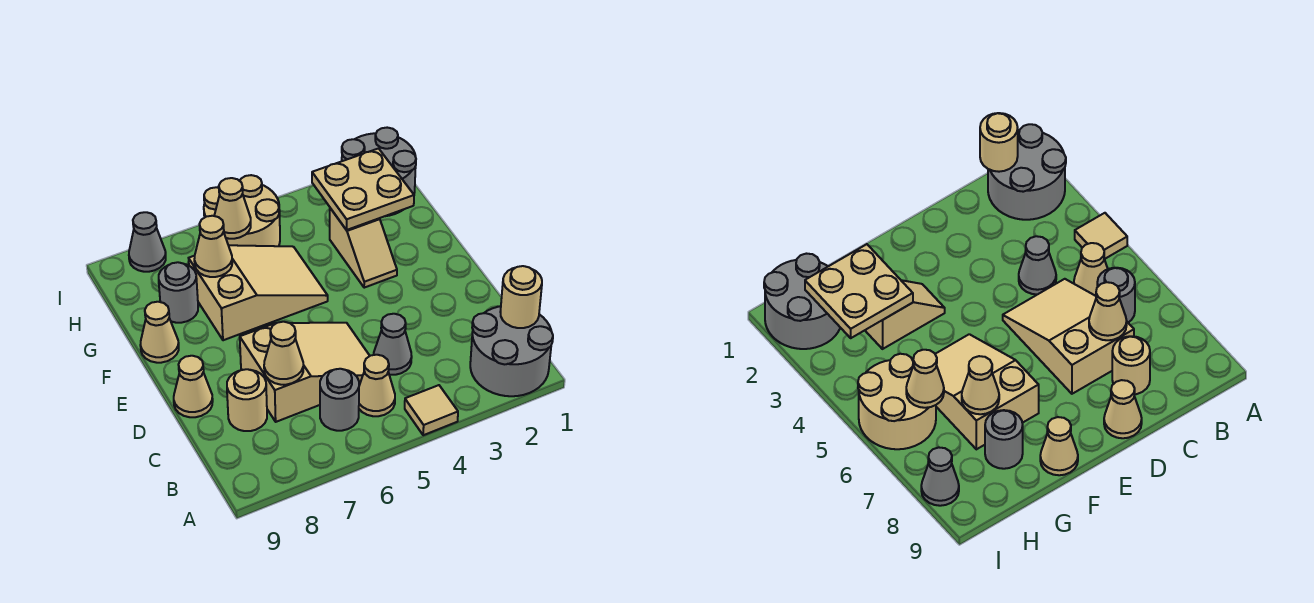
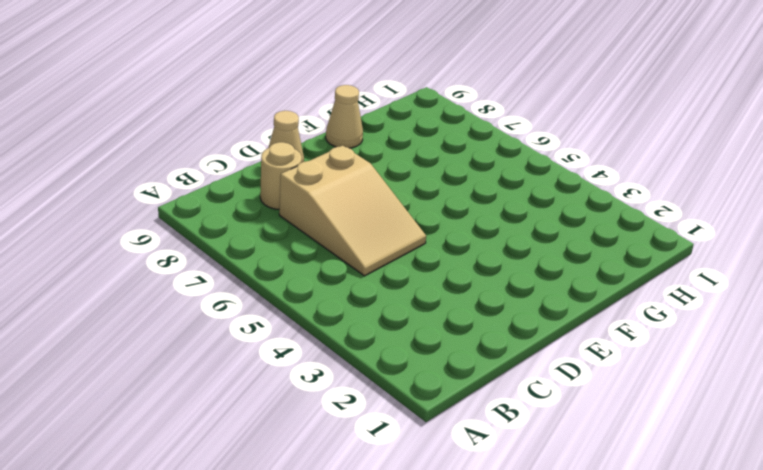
none -> grey 2x2 round brick [470,306,553,396]
none -> tan 1x1 tile [405,385,458,435]
none -> tan 1x1 cone [359,355,395,416]

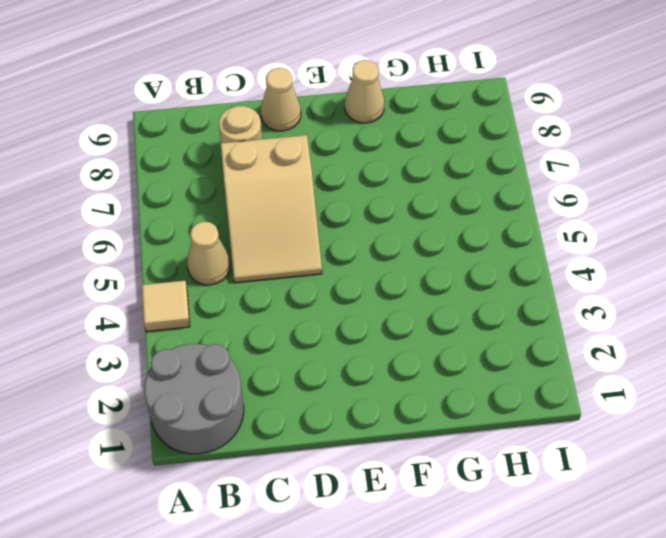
none -> grey 1x1 round brick [320,369,359,431]
none -> grey 1x1 cone [374,314,412,375]
none -> tan 1x2 slope [330,208,397,288]

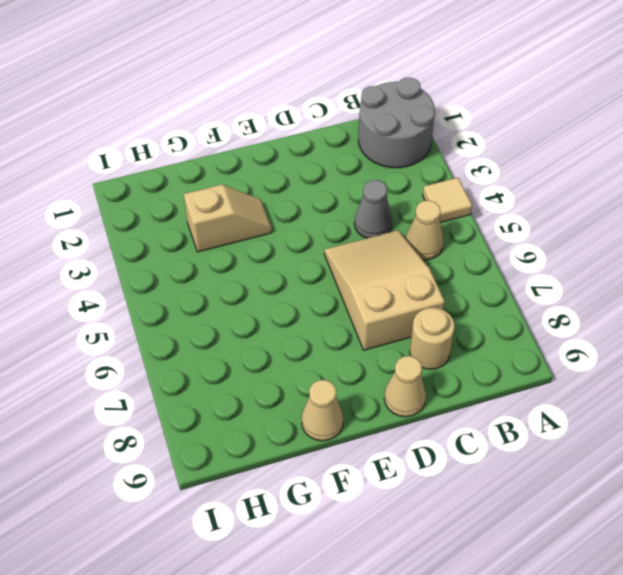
none -> grey 1x1 round brick [320,369,359,431]
none -> tan 2x3 slope [189,245,328,340]
none -> grey 1x1 round brick [159,262,198,323]

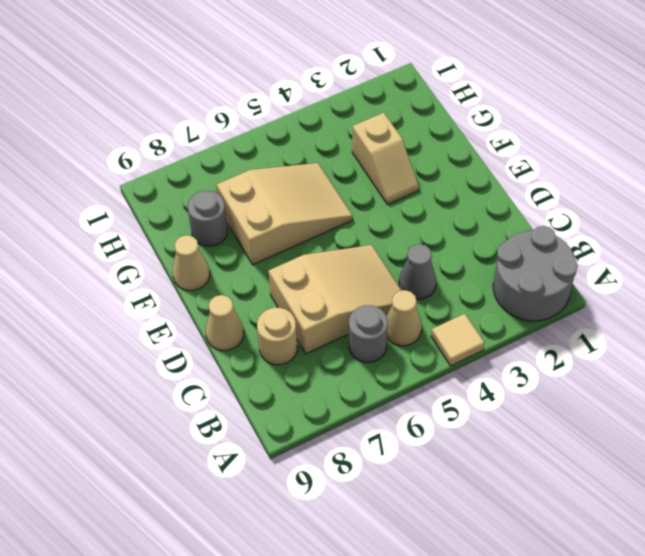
none -> grey 2x2 round brick [342,128,416,216]
none -> tan 2x2 round brick [204,175,280,246]
none -> grey 1x1 cone [129,212,166,272]

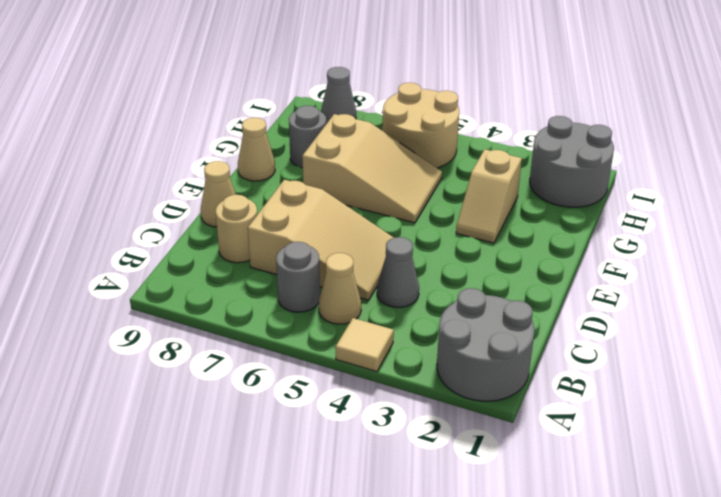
none -> tan 1x1 round brick [500,266,542,328]
none -> tan 1x1 cone [264,322,303,385]
none -> tan 2x2 plate [312,149,414,230]

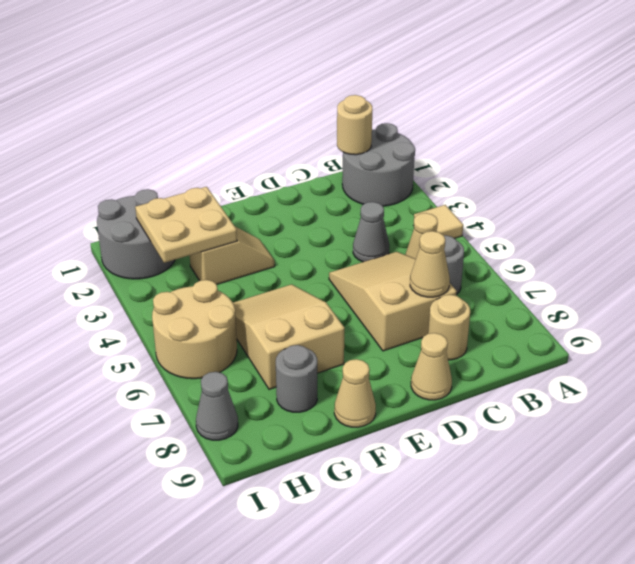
none -> tan 1x1 cone [194,216,232,277]
none -> tan 1x1 cone [214,178,251,239]

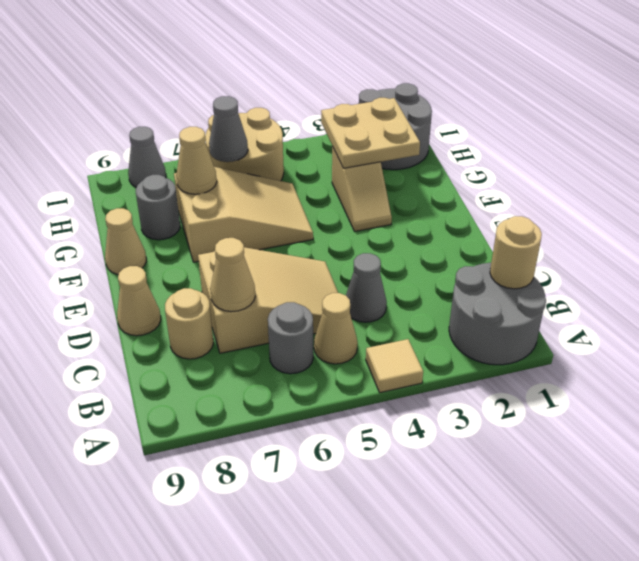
grey 1x1 cone [209,96,248,162] -> tan 1x1 cone [214,178,251,239]

